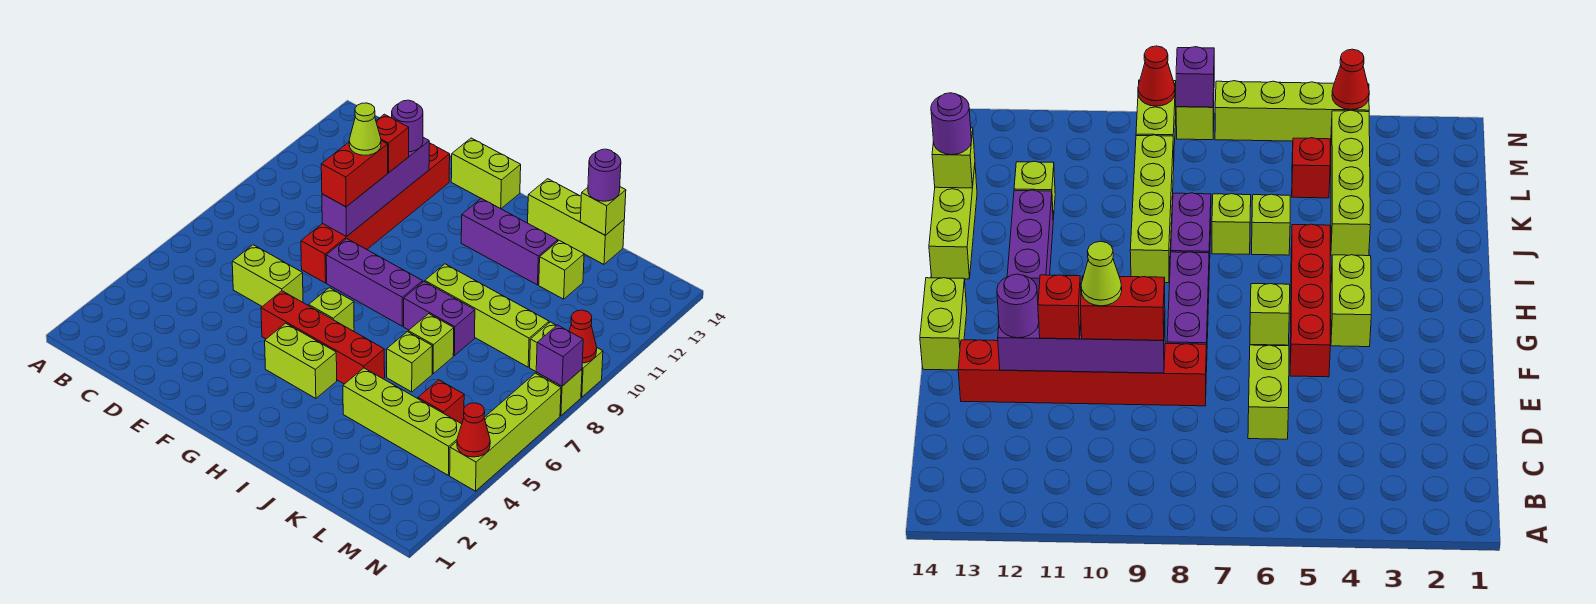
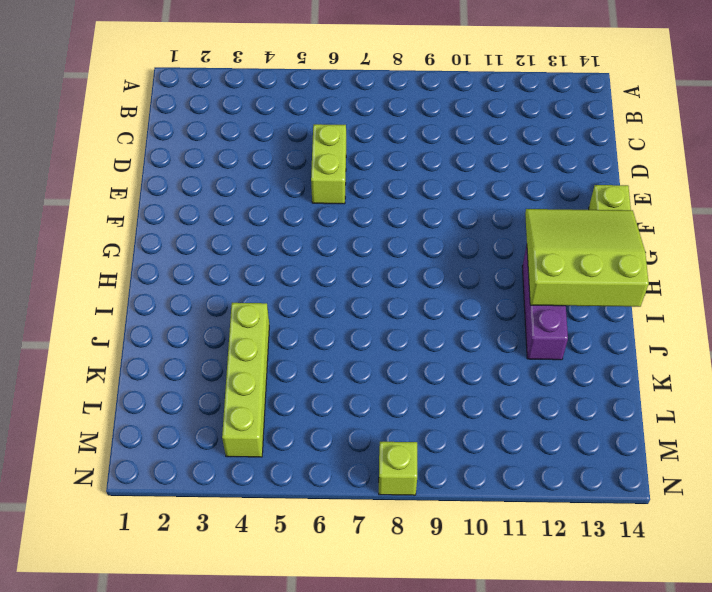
lime 3x3 slope [525,209,649,307] -> none
none -> red 1x6 brick [301,143,450,283]
none -> red 1x4 brick [261,291,385,384]
none -> purple 1x3 brick [326,239,423,326]

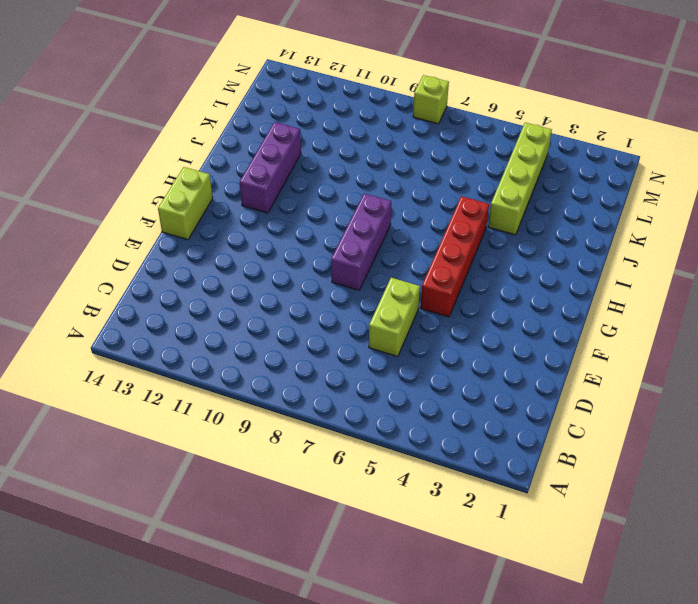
none -> red 1x6 brick [301,143,450,283]
none -> lime 1x2 brick [265,323,337,398]
none -> lime 1x1 brick [309,288,354,331]

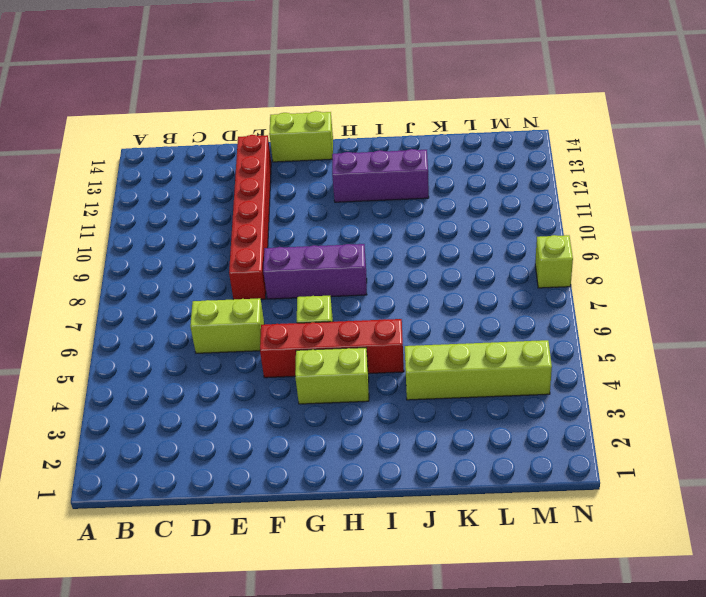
none -> purple 1x2 brick [404,282,475,356]
none -> lime 1x4 brick [425,264,549,367]
none -> lime 1x3 brick [528,179,624,264]

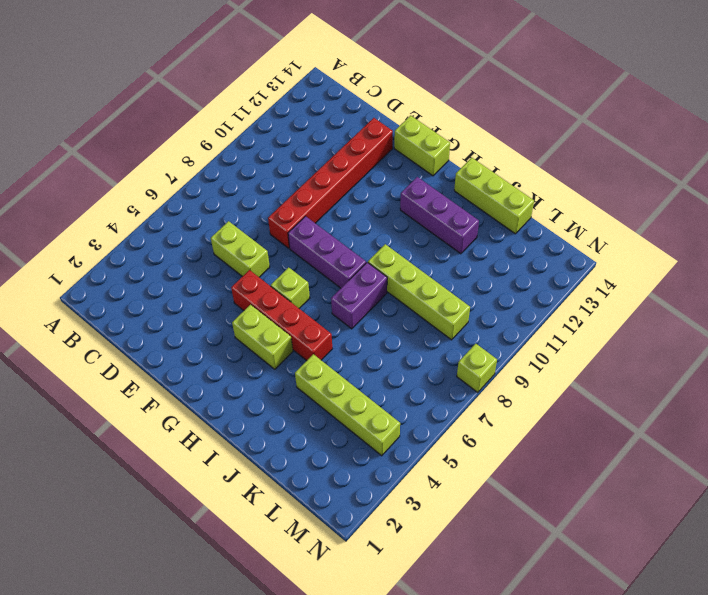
purple 1x2 brick [331,262,387,329] -> purple 1x2 brick turned to [404,282,475,356]
none -> lime 1x1 brick [387,332,432,392]
none -> lime 1x1 brick [408,314,454,374]
none -> lime 1x1 brick [539,240,584,299]

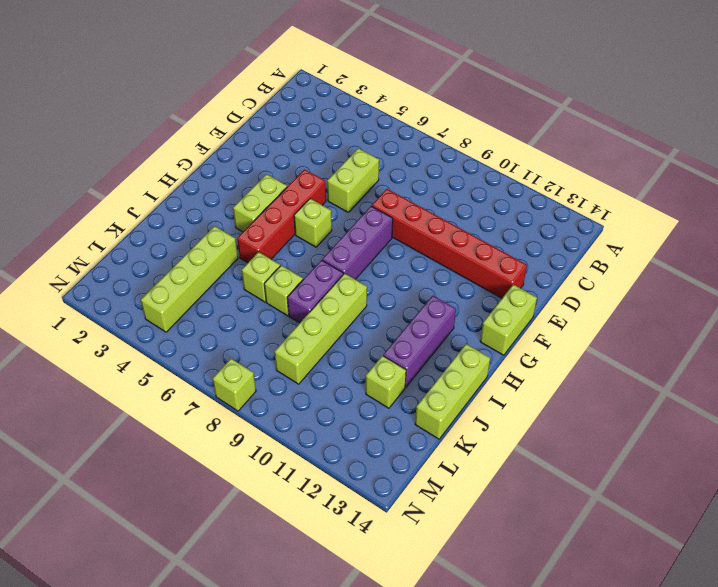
none -> red 1x1 brick [418,380,464,424]
none -> lime 1x2 brick [530,322,603,397]
none -> lime 1x4 brick [450,373,561,491]

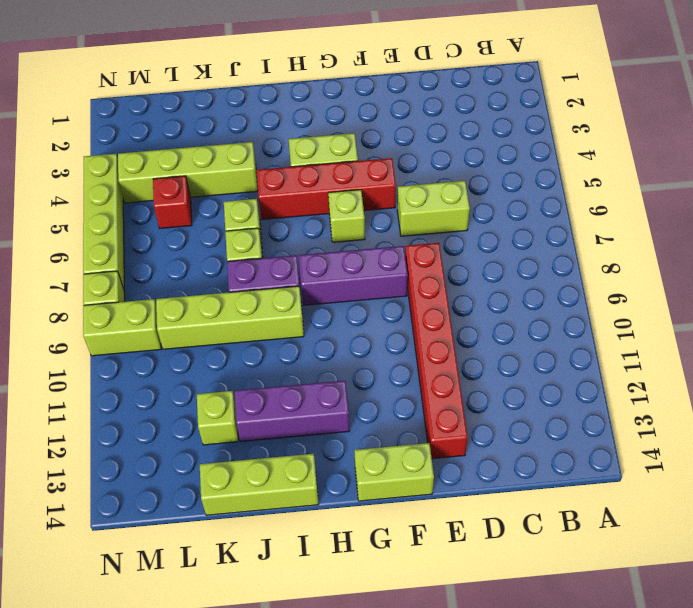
none -> purple 1x4 brick [322,137,429,236]
none -> lime 1x1 brick [580,187,626,235]
none -> red 1x1 cone [457,403,490,457]

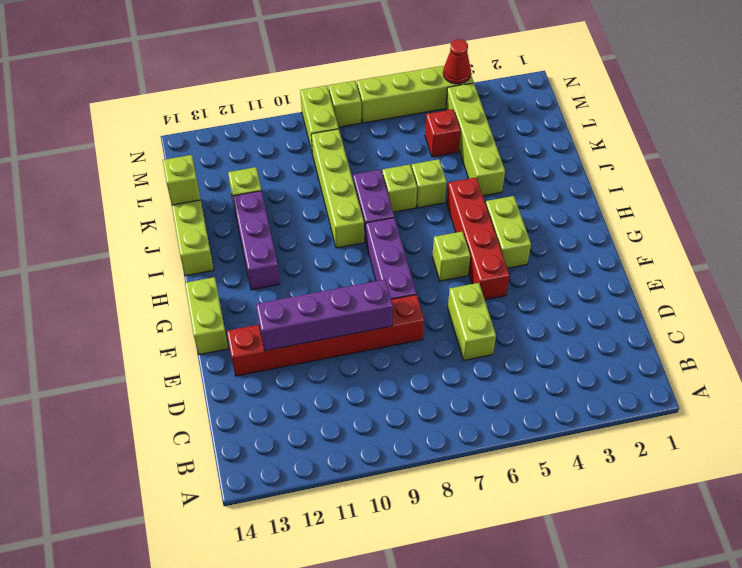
none -> purple 1x1 brick [536,325,583,386]
none -> red 1x1 cone [569,310,597,363]
none -> red 1x2 brick [321,141,388,207]

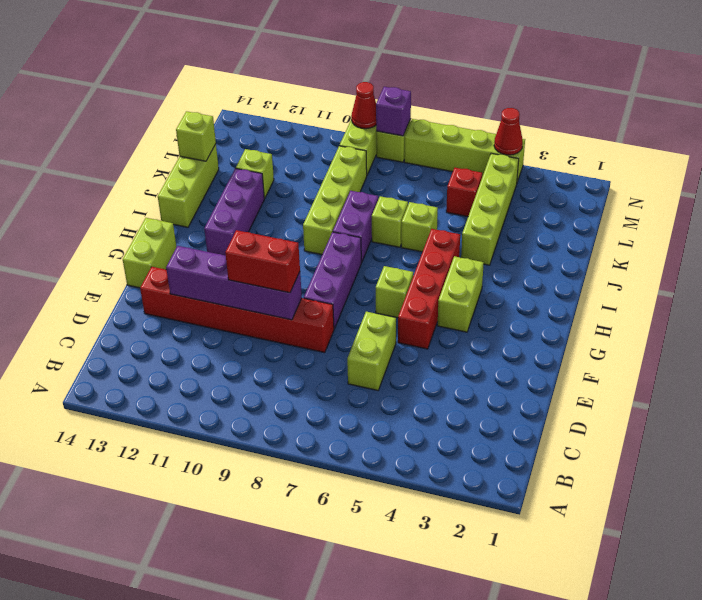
none -> red 1x1 brick [376,114,409,173]
none -> purple 1x1 round brick [392,100,423,152]
none -> purple 1x1 round brick [588,149,621,201]

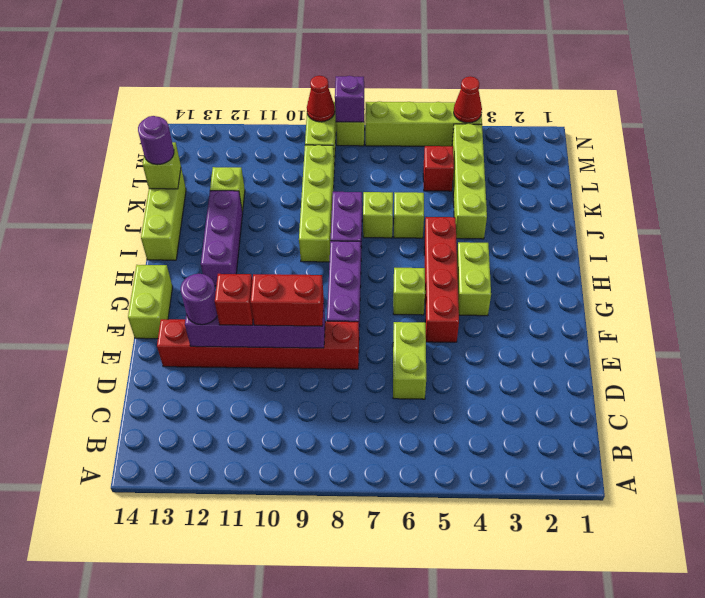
none -> lime 1x1 cone [349,103,381,155]

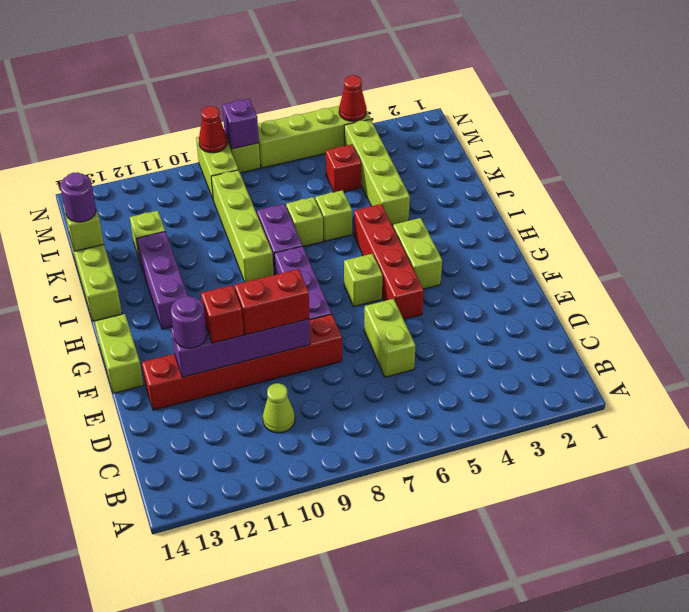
lime 1x1 cone [263,383,295,433] -> lime 1x1 cone moved to [349,103,381,155]

